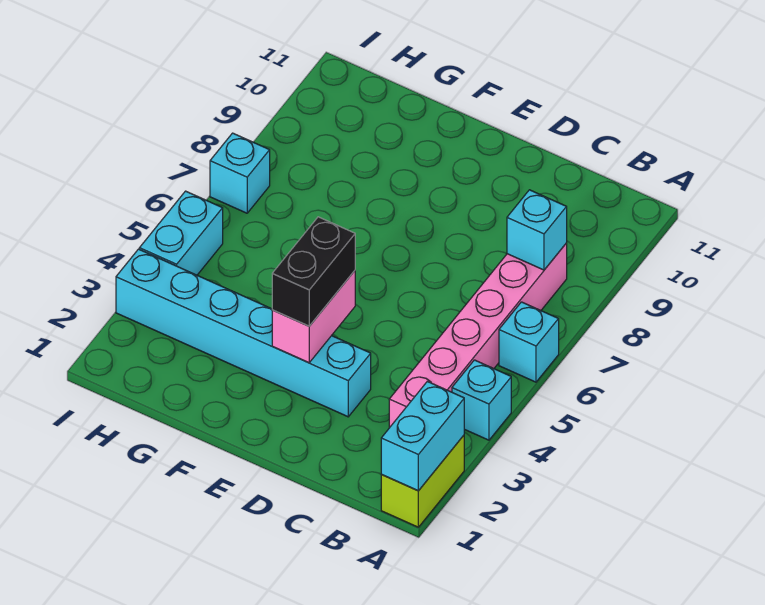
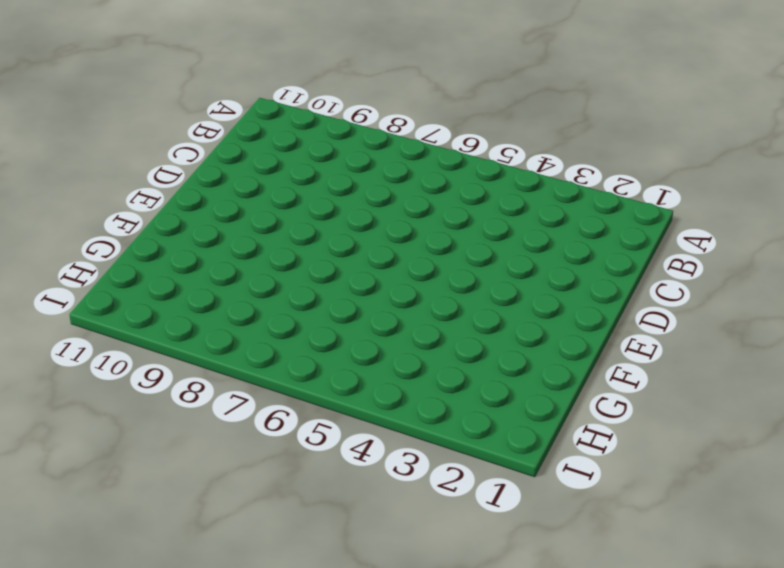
none -> lime 1x2 brick [381,435,464,527]
none -> cyan 1x1 brick [452,360,511,440]

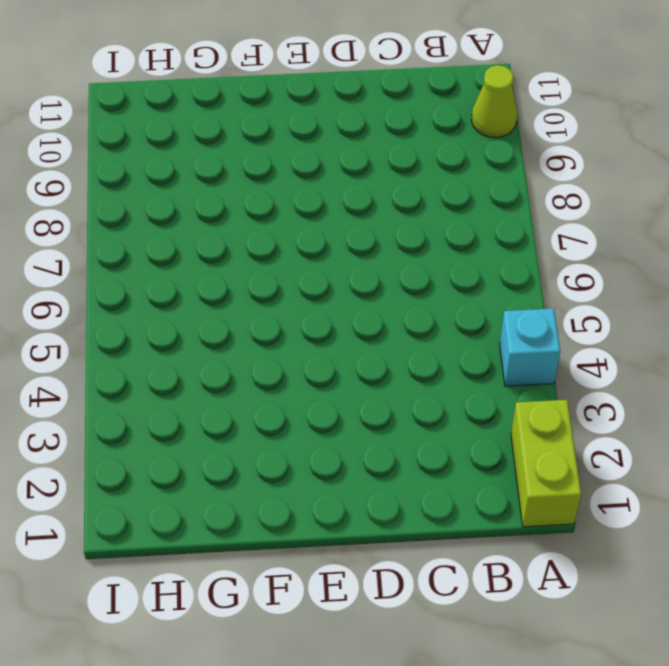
lime 1x1 cone [471,65,517,138] -> none
none -> cyan 1x1 brick [499,302,559,382]
none -> pink 1x6 brick [389,243,567,428]

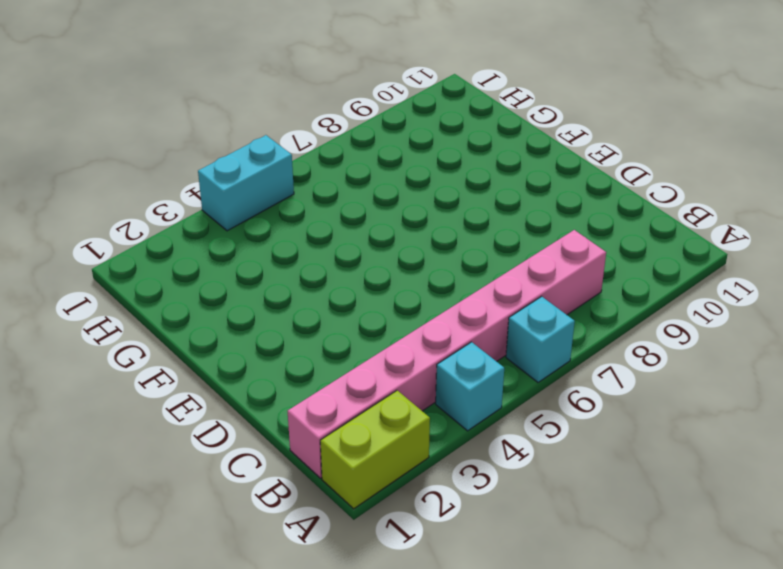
pink 1x8 brick [288,230,606,478] -> pink 1x6 brick [389,243,567,428]
none -> cyan 1x6 brick [116,249,371,417]
none -> cyan 1x1 brick [210,133,270,213]

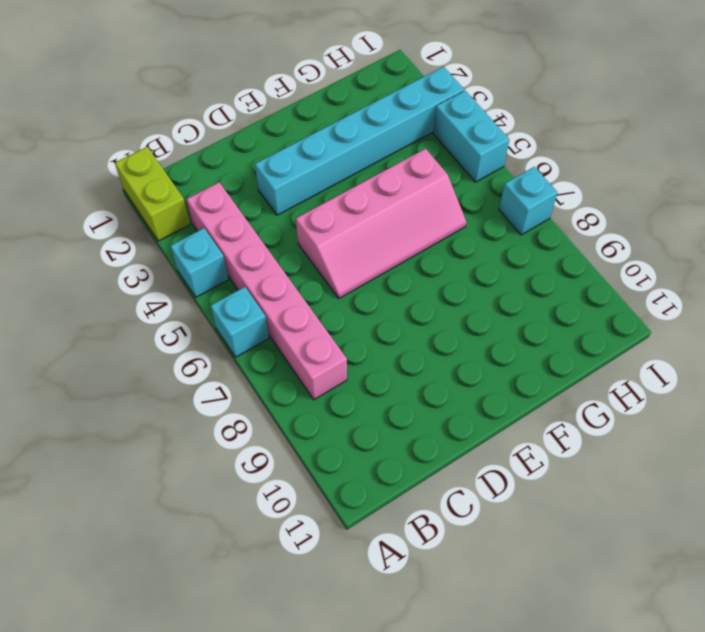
pink 2x4 slope [296,149,466,298] -> none
none -> cyan 1x2 brick [381,381,464,491]
none -> cyan 1x1 brick [507,190,567,270]

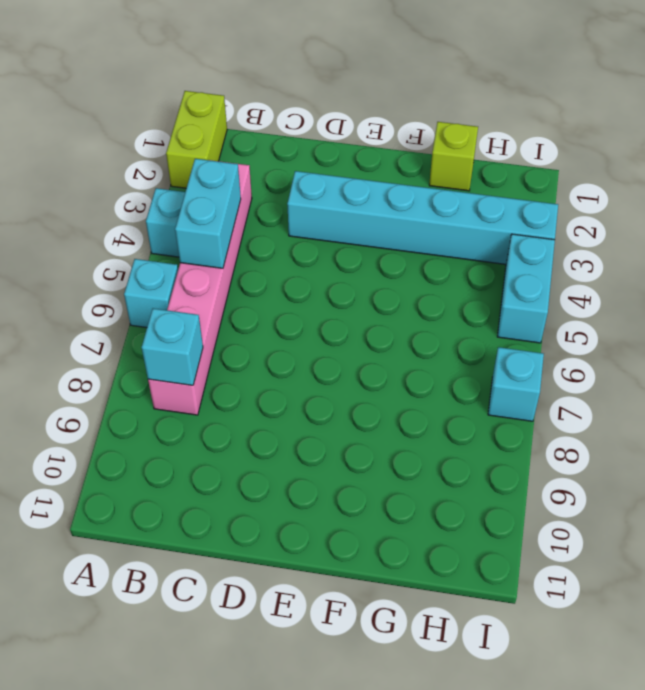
cyan 1x2 brick [175,159,241,268] -> cyan 1x2 brick moved to [381,381,464,491]
lime 1x1 brick [429,122,478,191] -> none
none -> pink 1x2 brick [272,271,355,363]
none -> black 1x2 brick [272,217,355,326]

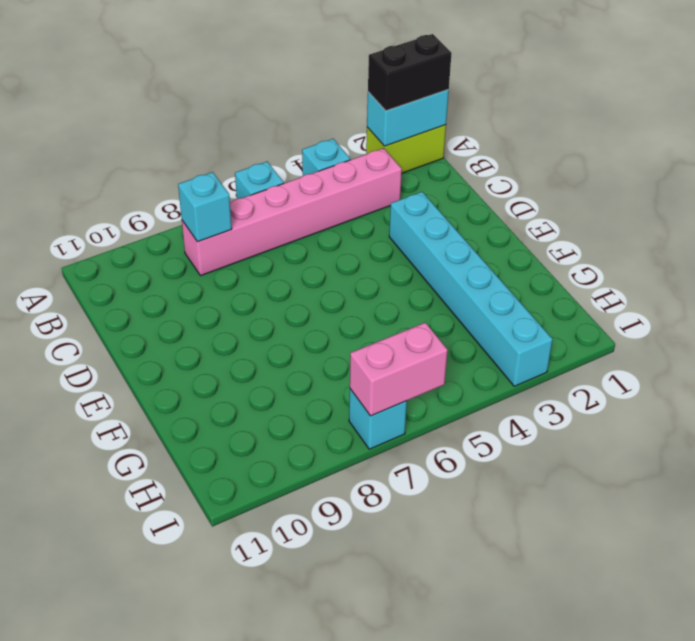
black 1x2 brick [368,34,452,111] -> black 1x2 brick moved to [272,217,355,326]
pink 1x2 brick [350,323,448,416] -> pink 1x2 brick moved to [272,271,355,363]
none -> cyan 1x2 brick [139,191,223,275]

